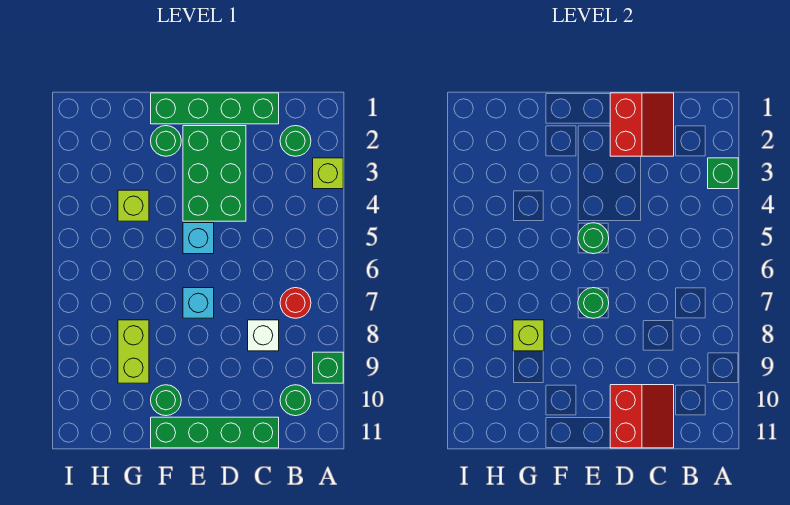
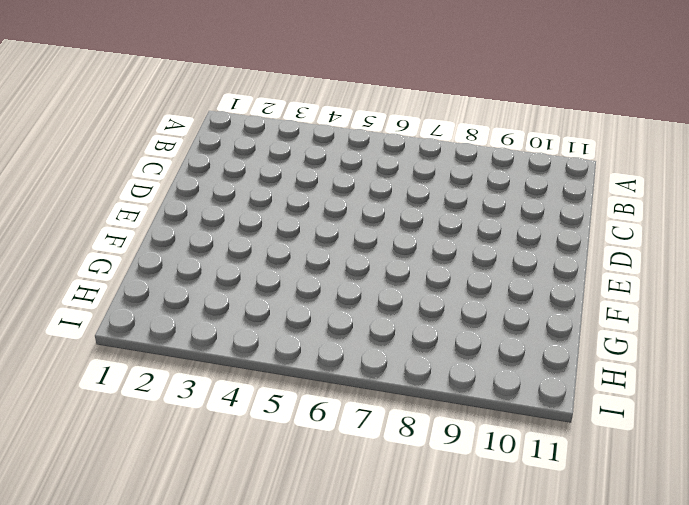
none -> lime 1x1 brick [313,158,343,189]
none -> green 1x1 brick [313,352,343,383]
none -> green 1x1 round brick [280,126,311,156]

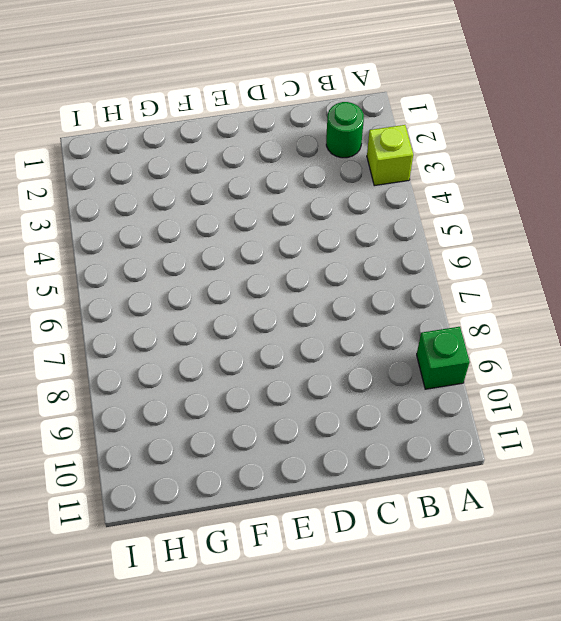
none -> red 1x1 round brick [280,288,311,318]
none -> green 1x1 round brick [280,385,311,416]
none -> green 1x4 brick [151,93,279,124]

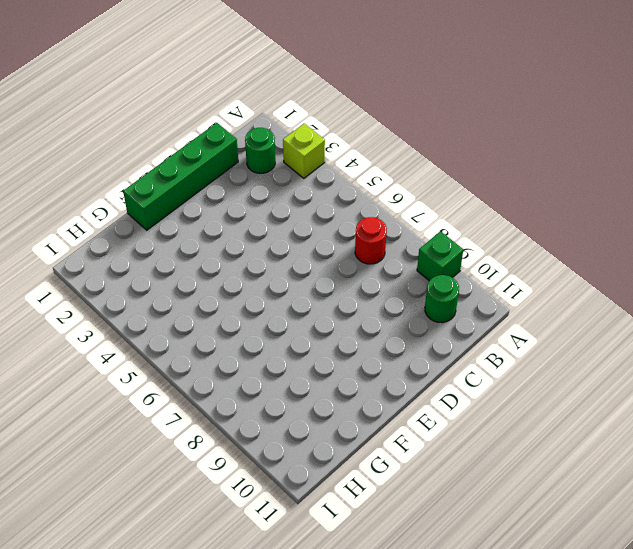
none -> white 1x1 brick [248,320,279,351]
none -> green 1x4 brick [151,417,279,448]
none -> green 2x3 brick [183,126,246,221]

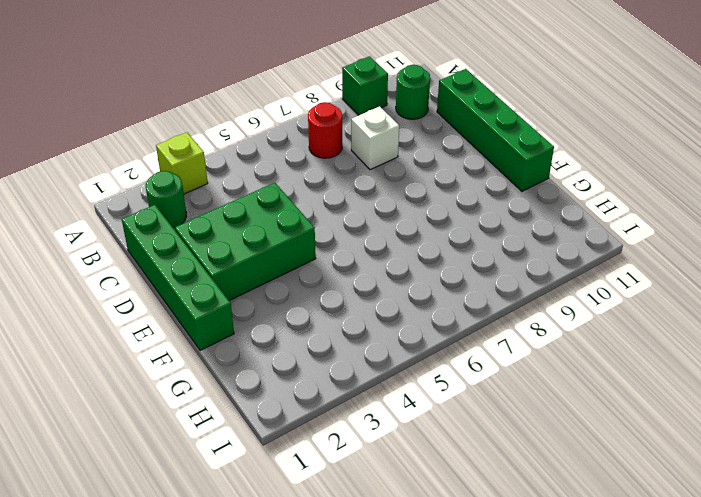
none -> cyan 1x1 brick [183,223,214,254]
none -> cyan 1x1 brick [183,288,214,318]
none -> green 1x1 round brick [151,126,181,156]

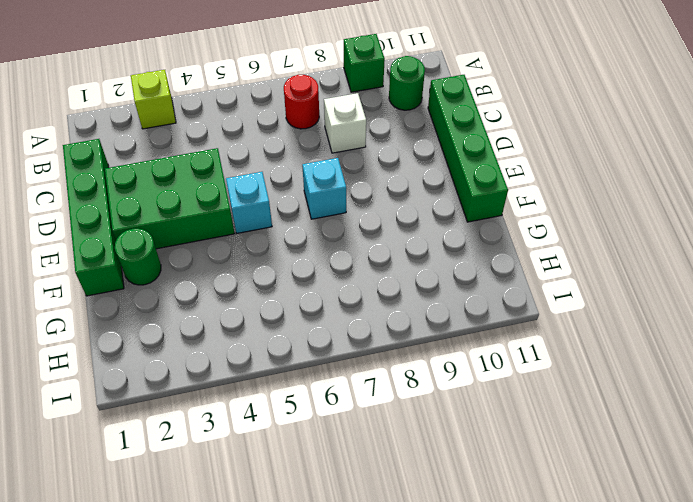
none -> green 1x1 round brick [280,126,311,156]
none -> green 1x1 round brick [151,385,181,416]
none -> lime 1x1 brick [118,190,149,221]

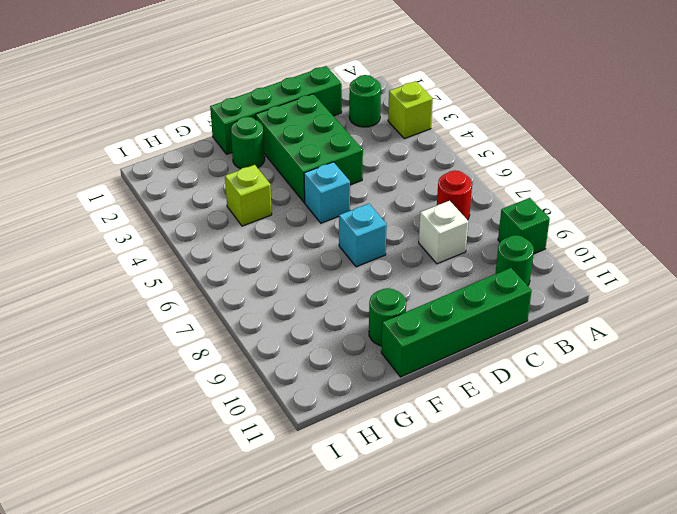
none -> lime 1x2 brick [118,320,149,383]
none -> green 1x1 brick [708,158,738,189]
none -> red 2x2 slope [610,93,674,156]

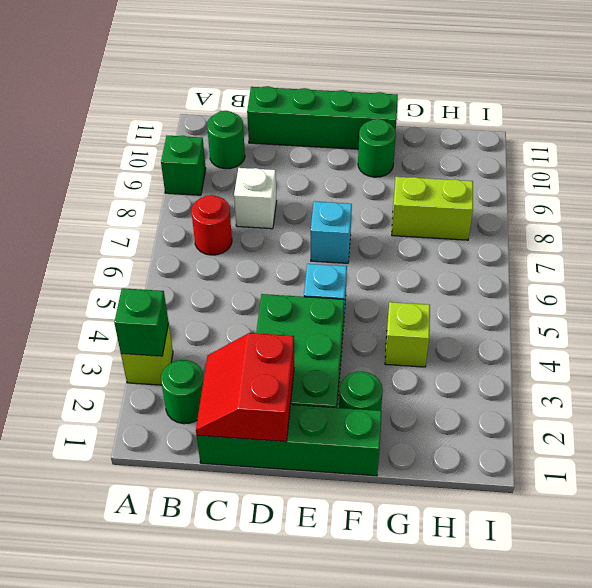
lime 1x2 brick [392,177,473,240] -> lime 1x2 brick turned to [118,320,149,383]
none -> red 2x2 slope [610,385,674,448]
none -> green 1x1 round brick [578,223,609,254]
none -> green 1x1 round brick [578,288,609,318]

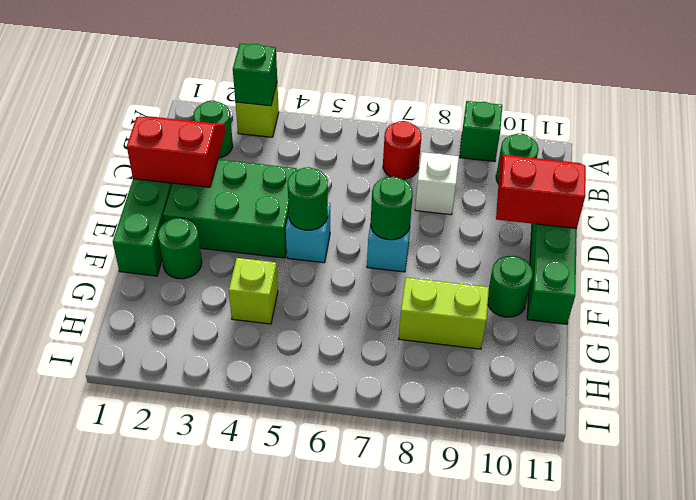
none -> lime 1x1 brick [513,320,544,351]

